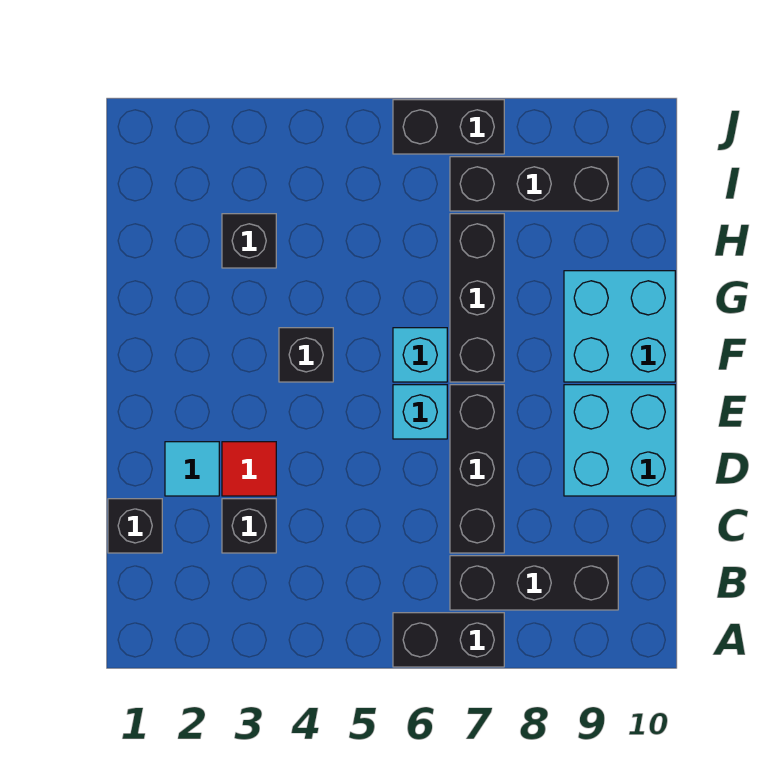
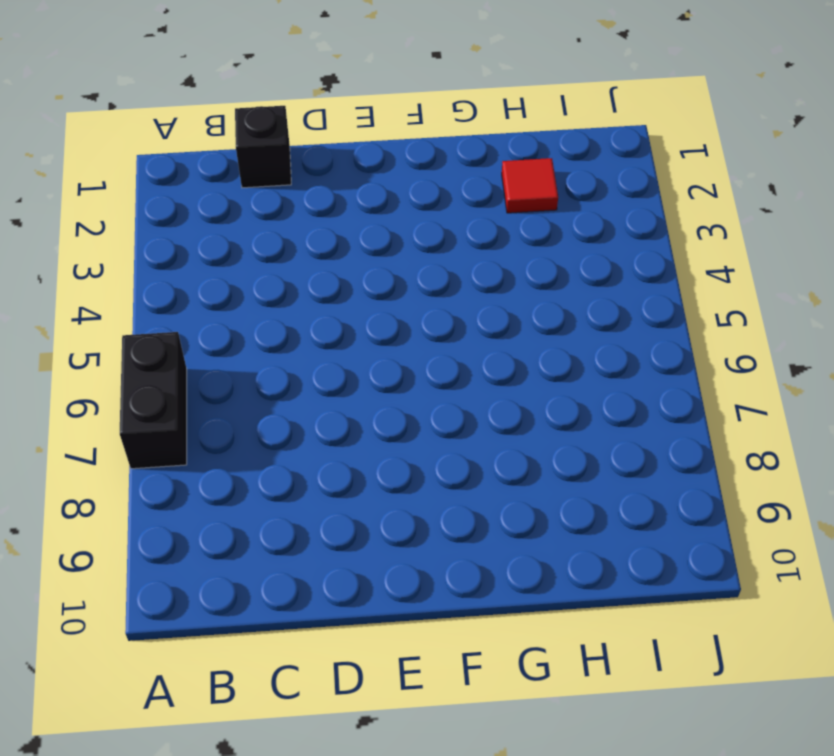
red 1x1 tile [502,158,558,213] -> red 1x1 tile moved to [222,442,276,496]
none -> black 1x3 brick [450,556,618,610]
none -> black 1x1 brick [222,499,276,553]
none -> black 1x3 brick [450,385,504,553]

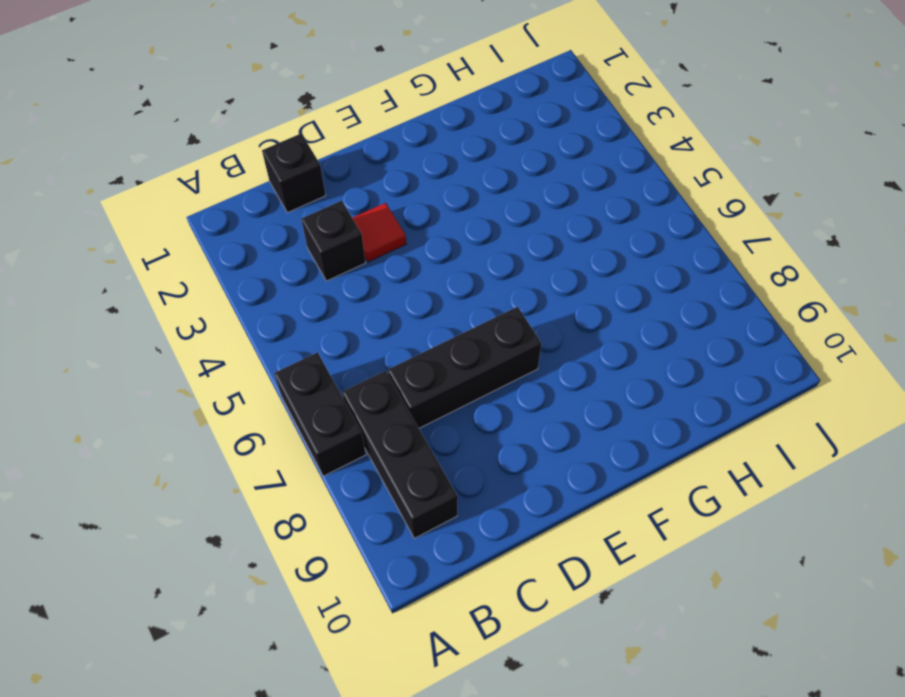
none -> cyan 1x1 tile [165,442,219,496]
none -> cyan 2x2 brick [564,385,675,496]
none -> cyan 1x1 brick [393,385,447,439]

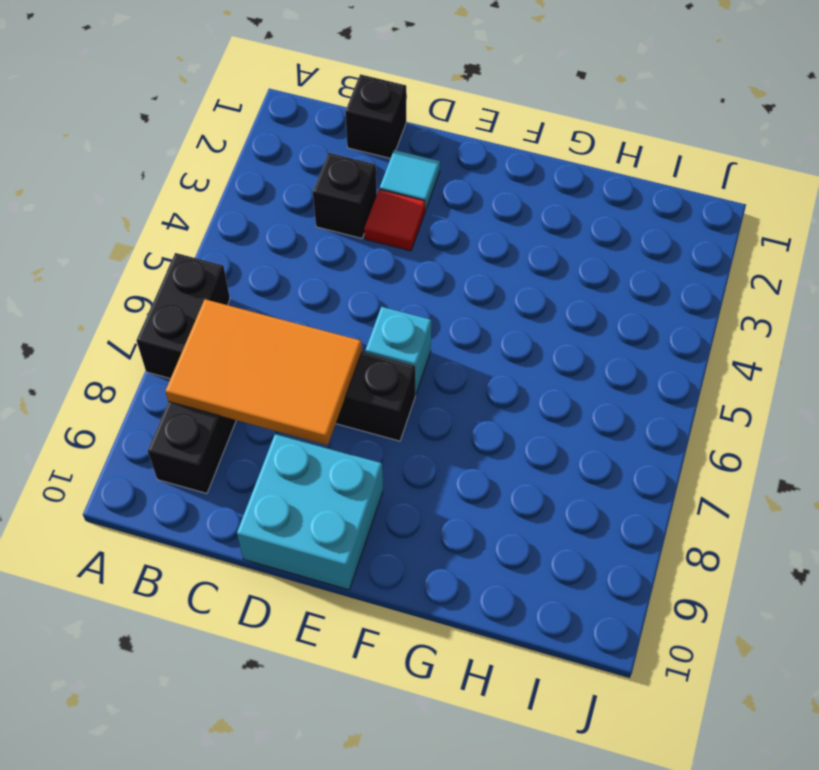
orange 2x3 tile [165,299,362,445] -> none
none -> black 1x1 brick [279,328,333,382]
none -> cyan 1x1 brick [393,328,447,382]
none -> black 1x3 brick [450,214,504,382]

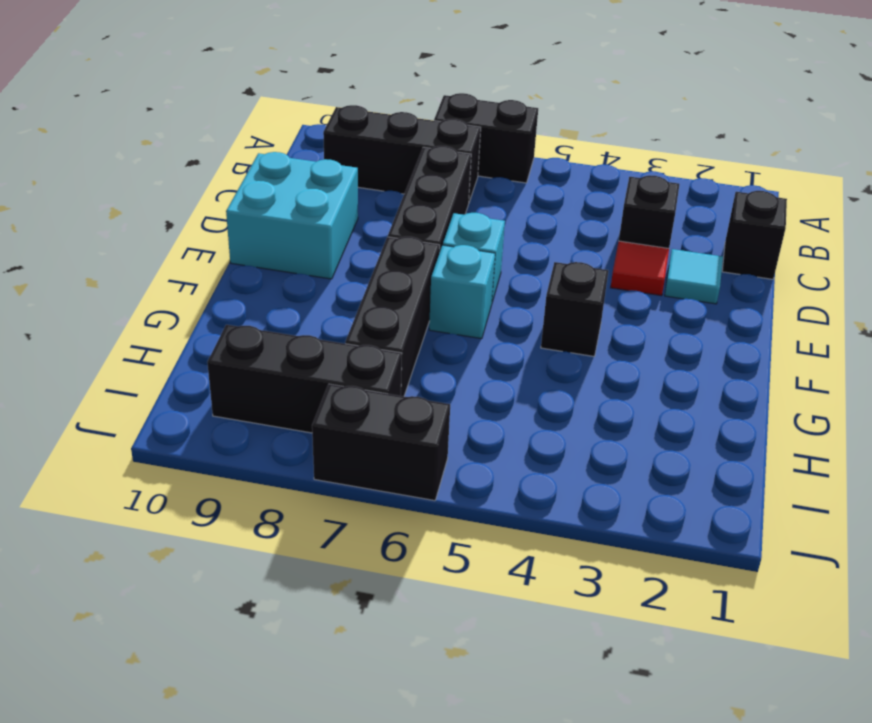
none -> cyan 2x2 brick [564,271,675,382]
none -> black 1x1 brick [222,214,276,268]

